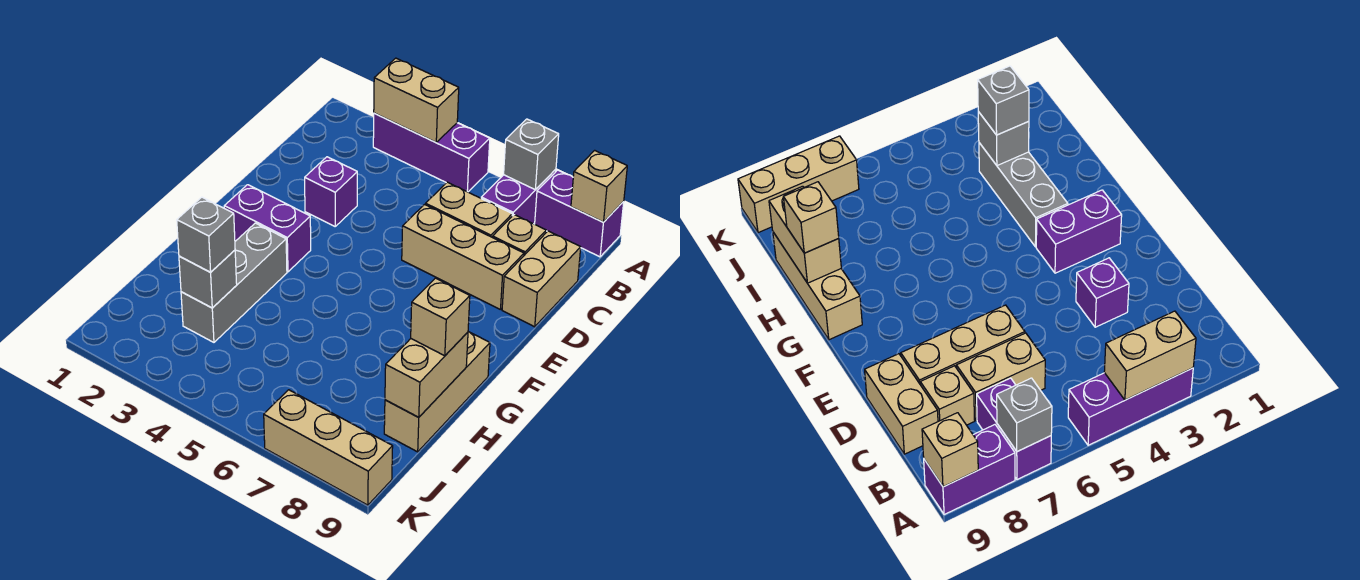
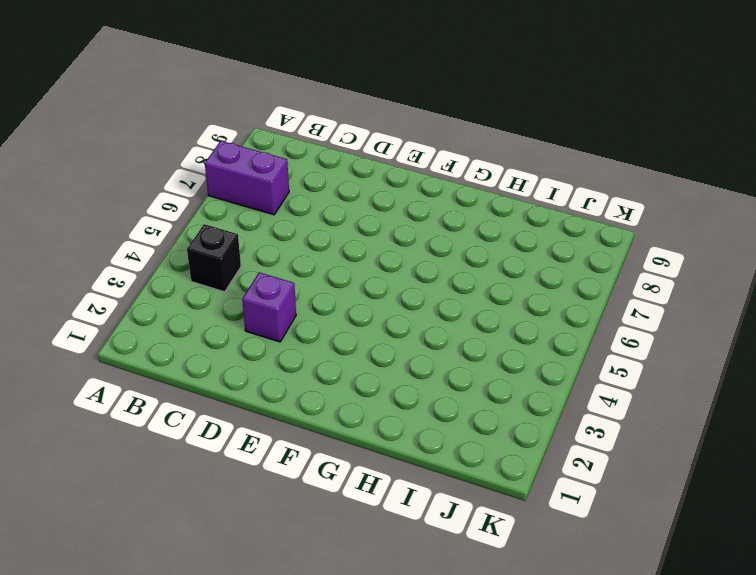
black 1x1 brick [187,224,241,292] -> none
none -> purple 1x3 brick [373,113,490,192]
none -> purple 1x2 brick [535,170,624,257]
none -> tan 1x2 brick [426,182,512,237]

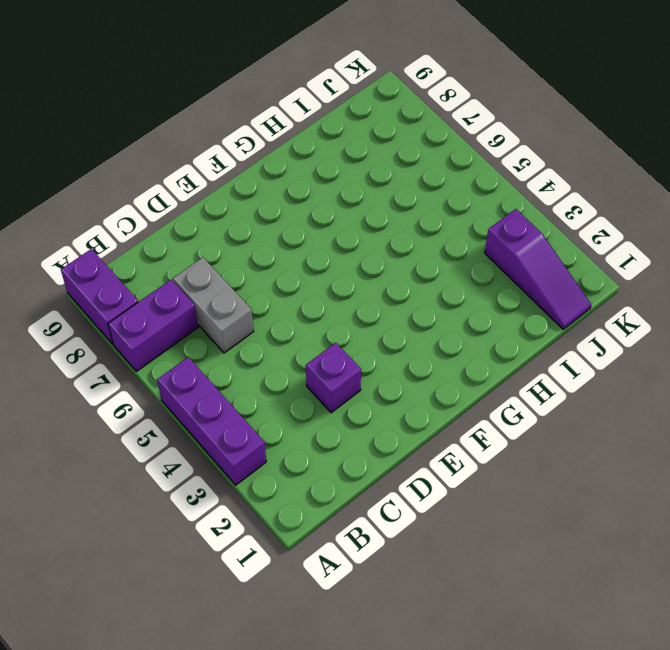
grey 1x2 brick [173,257,254,353] -> tan 1x2 brick [426,182,512,237]
purple 1x3 slope [485,209,591,329] -> none
none -> tan 1x1 brick [493,215,546,255]
none -> tan 1x2 brick [502,231,581,327]
none -> tan 1x3 brick [402,205,524,309]

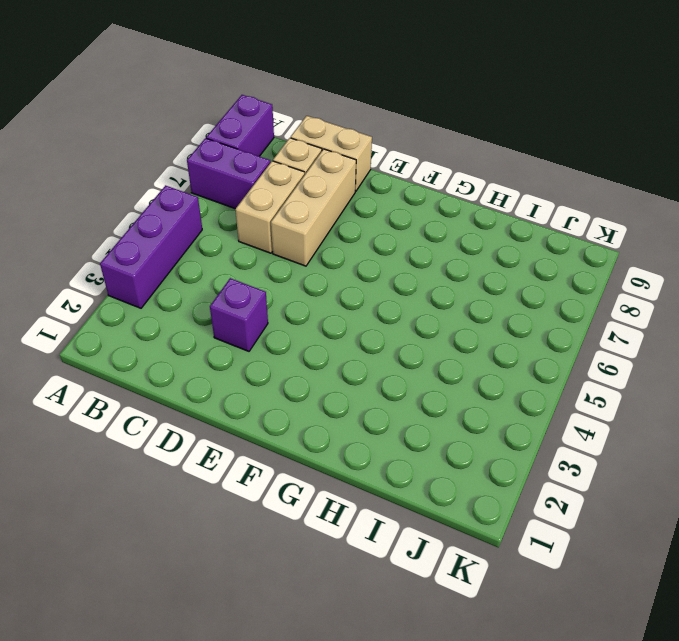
none -> purple 1x2 brick [224,185,311,272]
none -> grey 1x3 brick [181,223,287,342]
none -> tan 1x3 brick [384,332,490,452]

